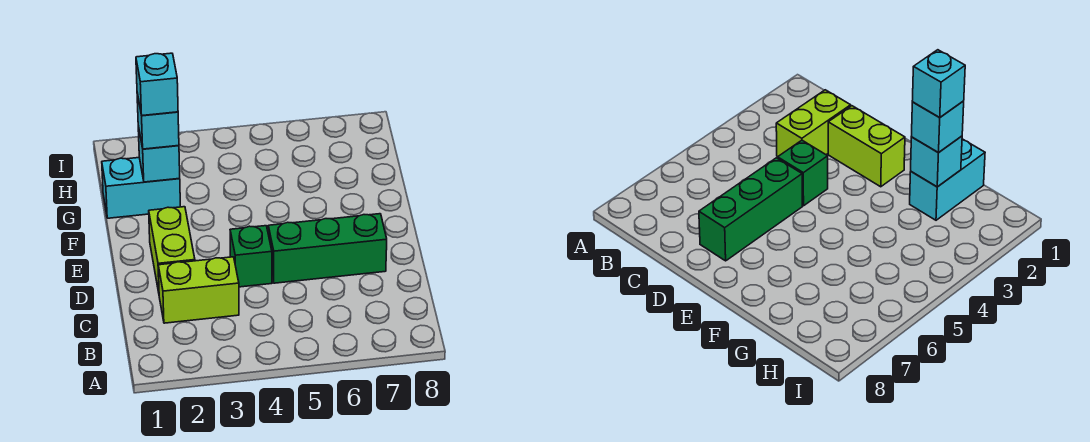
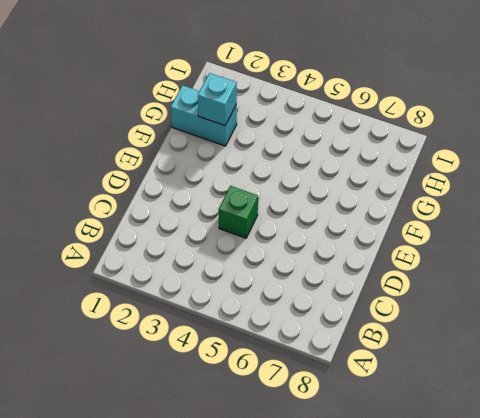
none -> lime 1x2 brick [158,257,239,323]
none -> lime 1x2 brick [149,207,195,292]

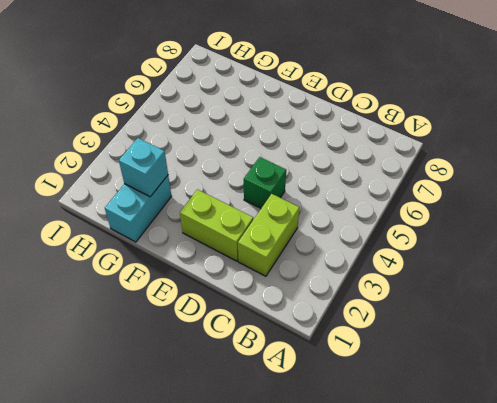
none -> green 1x3 brick [268,214,387,283]
none -> cyan 1x1 brick [137,93,179,149]

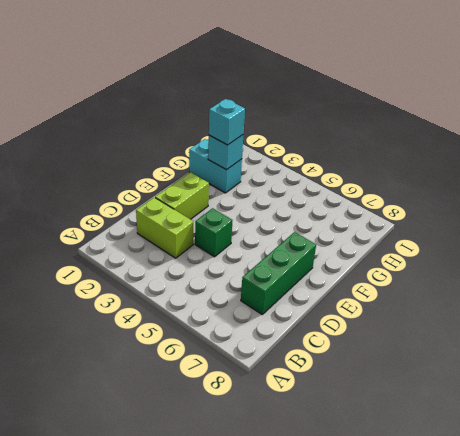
green 1x3 brick [241,232,316,314] -> green 1x3 brick turned to [268,214,387,283]
none -> cyan 1x1 brick [136,53,178,116]

